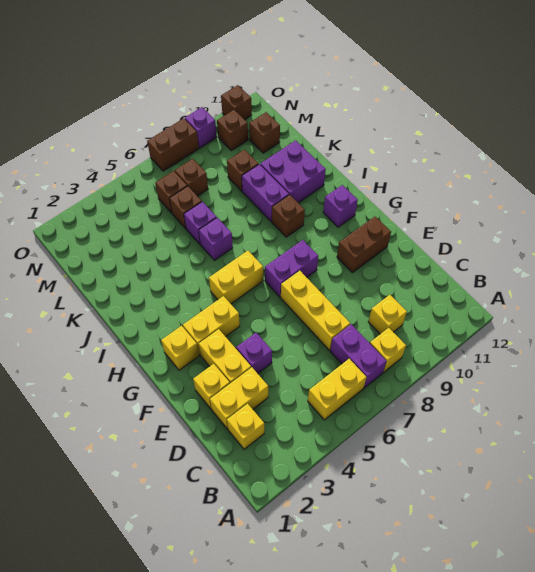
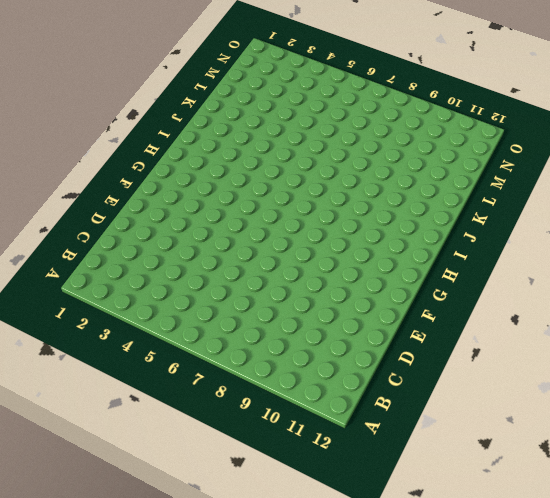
none -> yellow 1x2 brick [308,359,366,420]
none -> purple 1x2 brick [330,324,386,388]
none -> yellow 1x1 brick [370,328,406,372]
none -> yellow 1x1 brick [227,404,264,449]

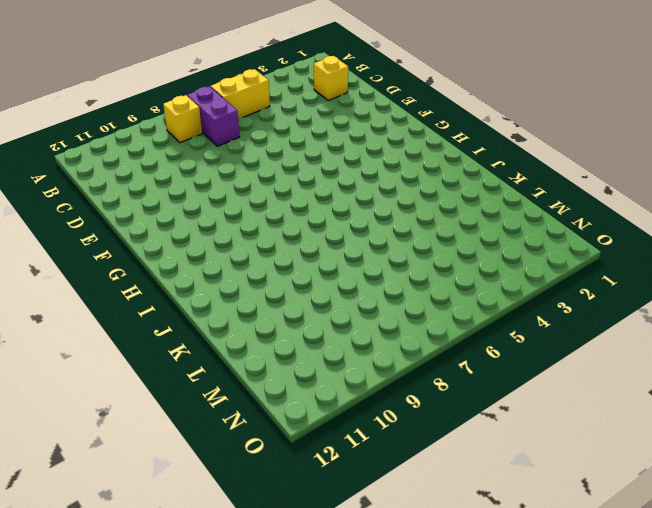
none -> yellow 1x1 brick [368,295,407,334]
none -> yellow 1x2 brick [210,367,268,429]
none -> yellow 1x3 brick [281,271,350,350]
none -> yellow 1x1 brick [193,364,230,409]

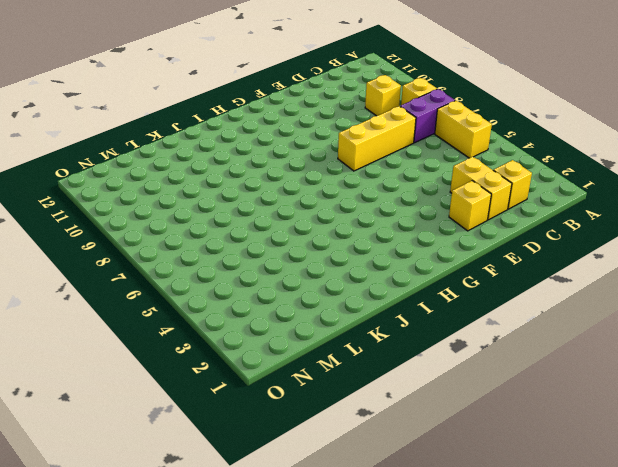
none -> yellow 1x2 brick [199,329,251,383]
none -> purple 1x1 brick [236,333,272,373]
none -> brown 1x2 brick [337,217,391,273]
none -> yellow 1x1 brick [161,326,199,370]

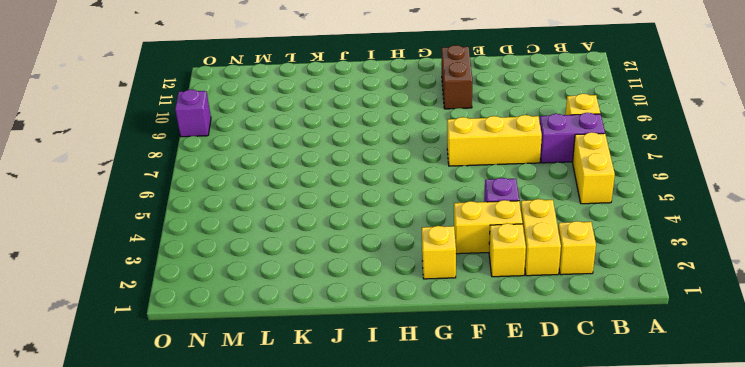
none -> yellow 1x1 brick [368,295,407,334]
none -> yellow 1x2 brick [183,296,240,355]
none -> purple 1x2 brick [265,240,318,297]
none -> yellow 1x2 brick [209,251,263,304]

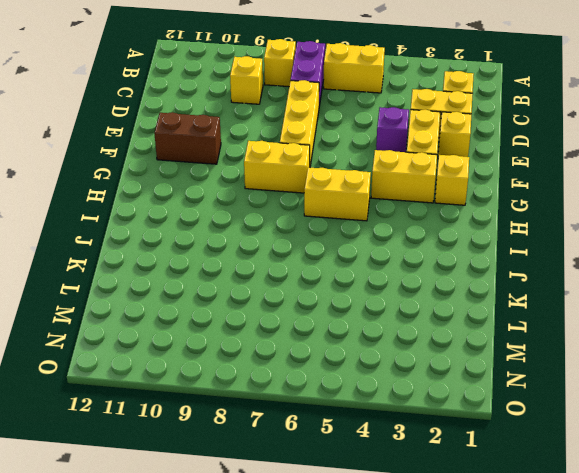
yellow 1x2 brick [244,141,310,193] -> purple 1x2 brick [265,240,318,297]
none -> purple 1x1 brick [323,185,358,227]
none -> brown 1x1 brick [272,195,305,237]
none -> purple 1x1 brick [199,218,233,260]
none -> purple 1x2 brick [242,164,289,222]

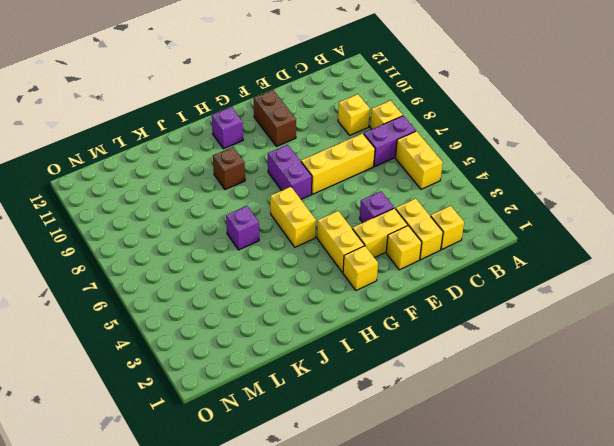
none -> purple 1x2 brick [242,164,289,222]
none -> purple 2x2 brick [260,140,326,203]
none -> purple 1x1 brick [184,202,217,244]
none -> brown 1x1 brick [169,186,202,228]

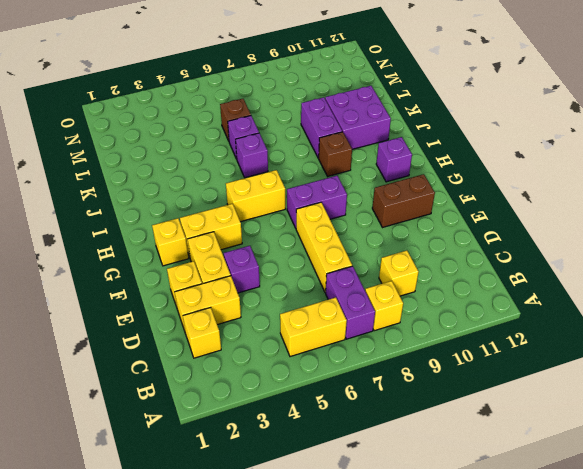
none -> brown 1x1 brick [227,150,259,191]
none -> brown 1x1 brick [155,171,187,213]
none -> brown 1x1 brick [175,159,208,196]
none -> brown 1x1 brick [249,112,280,153]

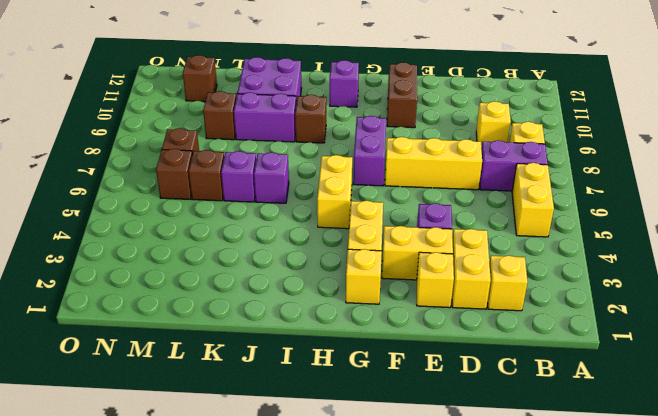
none -> brown 1x1 brick [217,110,248,151]
none -> brown 1x2 brick [147,118,199,171]
none -> purple 1x1 brick [185,107,217,148]
none -> brown 1x1 brick [221,85,252,120]

